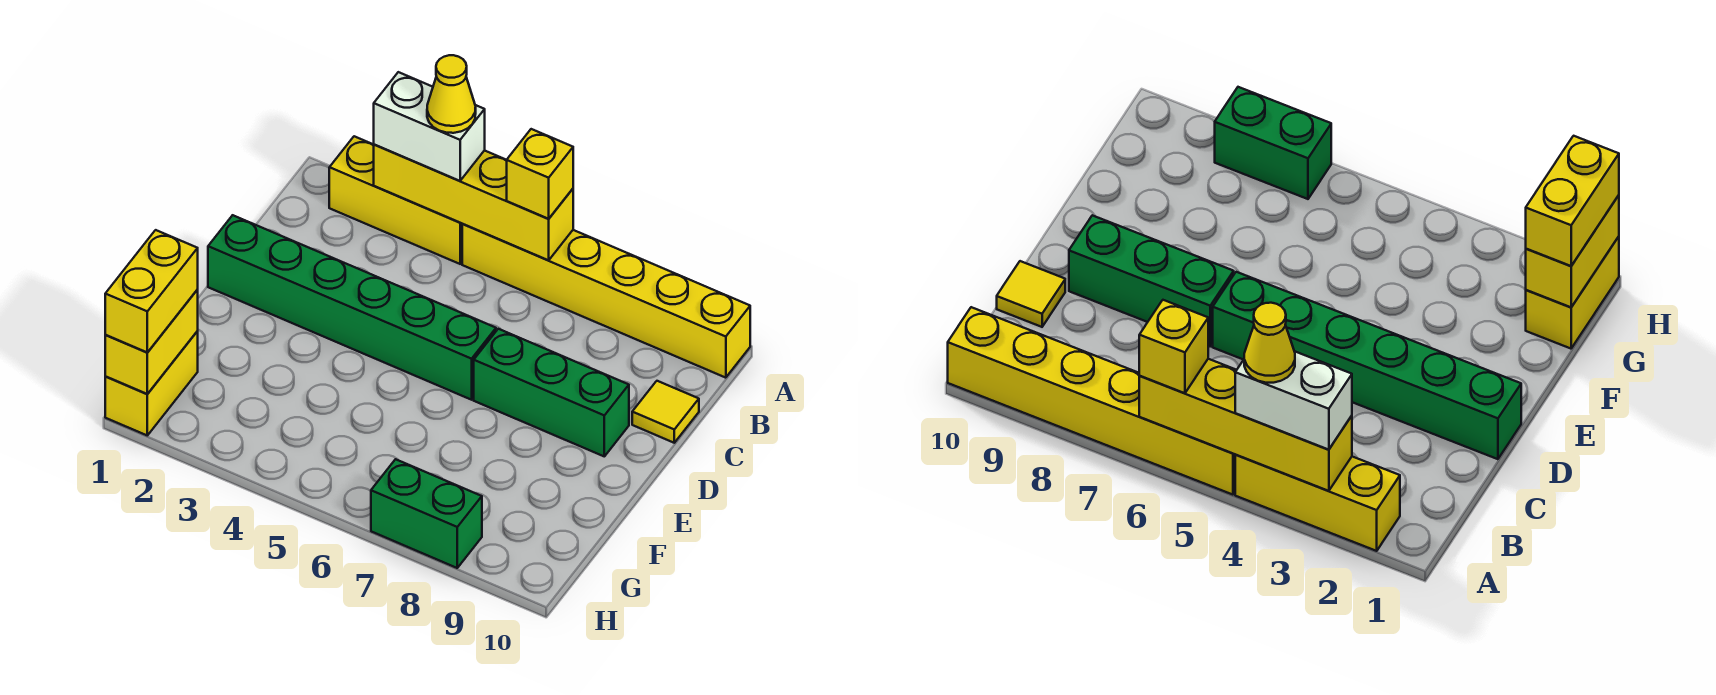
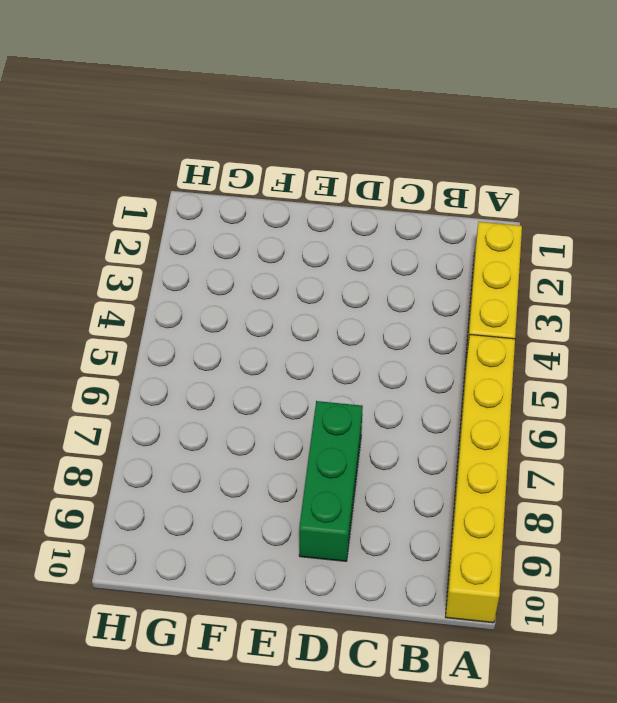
none -> yellow 1x1 tile [632,381,699,443]
none -> green 1x6 brick [208,215,496,400]
none -> yellow 1x2 brick [105,331,198,435]

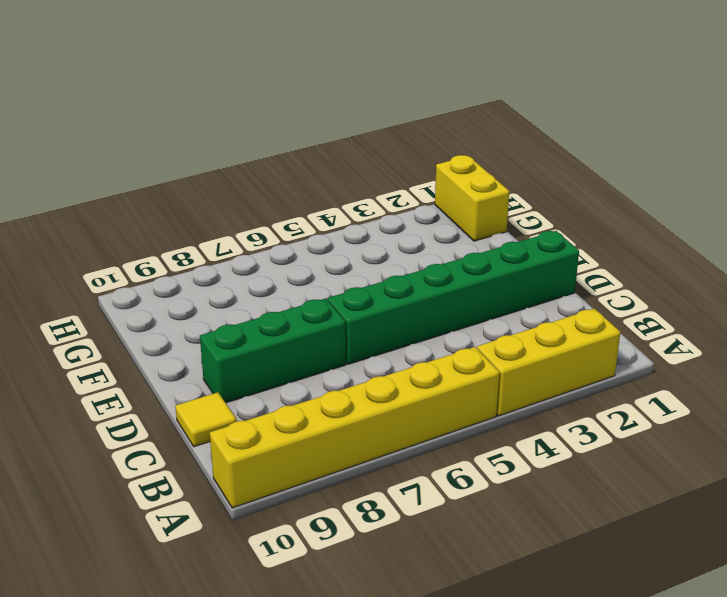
none -> green 1x2 brick [371,459,482,568]
none -> yellow 1x4 brick [374,144,573,260]
none -> yellow 1x2 brick [105,290,198,394]

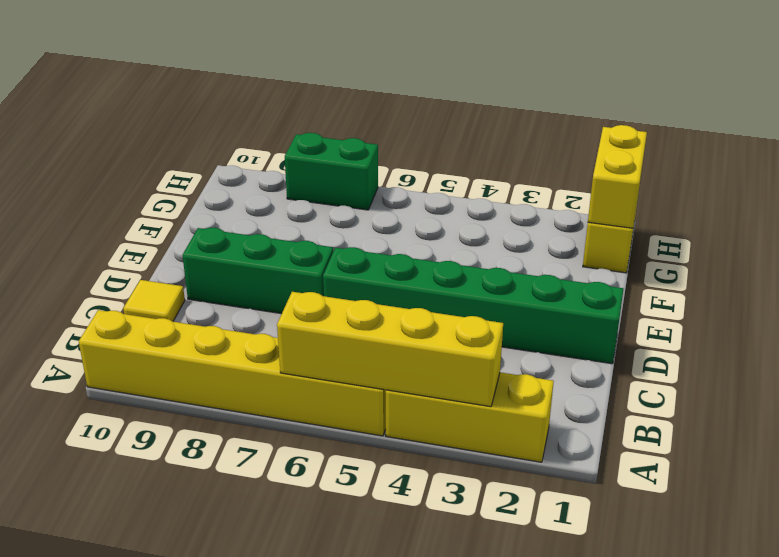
none -> white 1x2 brick [374,72,485,181]
none -> yellow 1x1 brick [507,129,573,219]
none -> yellow 1x2 brick [105,230,198,353]

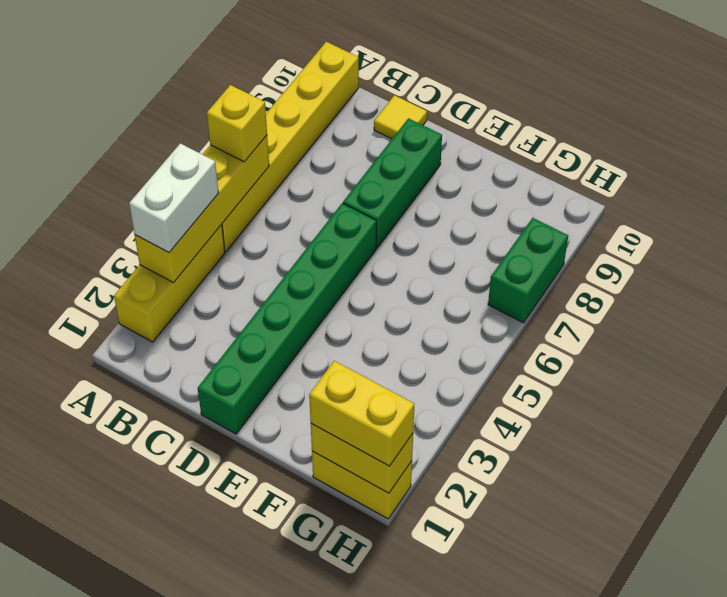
none -> yellow 1x1 cone [427,55,476,133]

